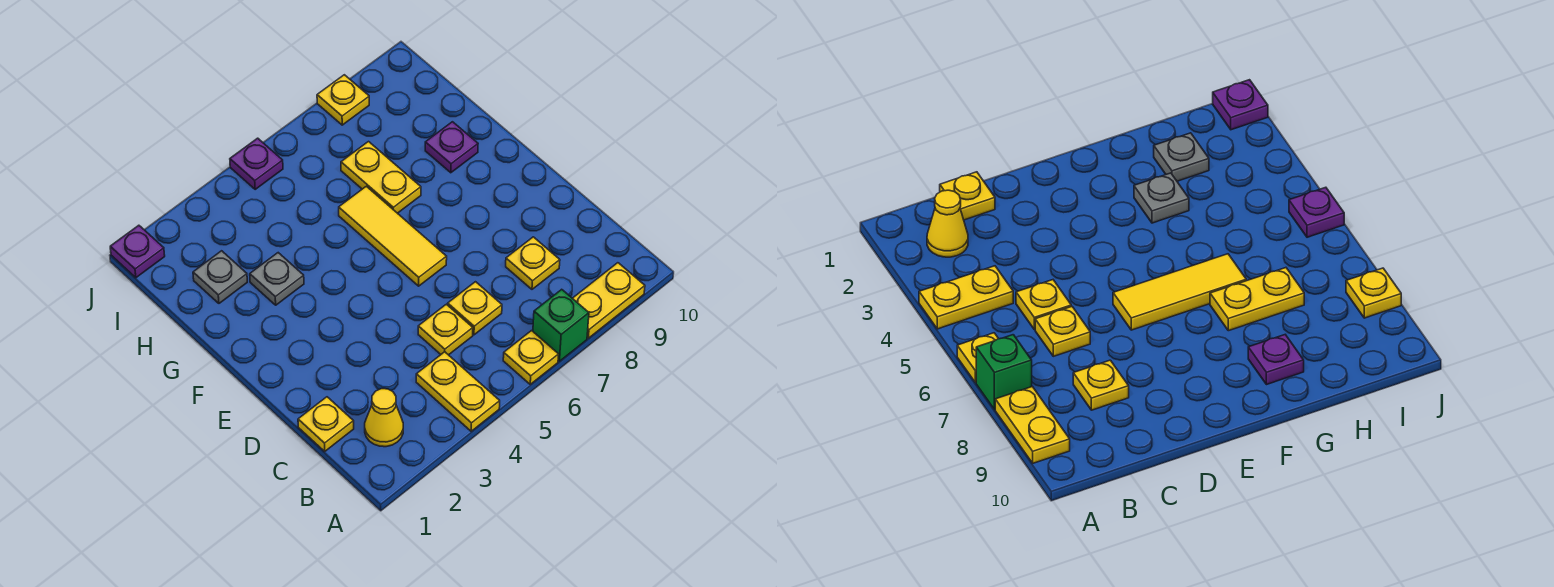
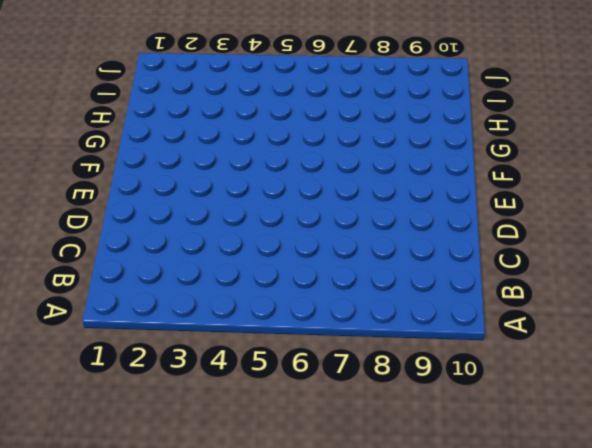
none -> yellow 1x2 plate [416,352,500,431]
none -> yellow 1x1 plate [503,331,559,384]
none -> green 1x1 brick [533,289,589,361]

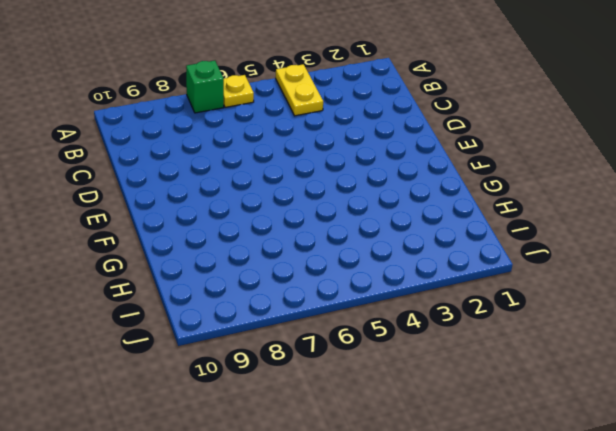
none -> yellow 1x2 plate [573,263,645,338]
none -> yellow 1x1 cone [365,389,403,447]
none -> yellow 1x1 plate [298,397,354,451]

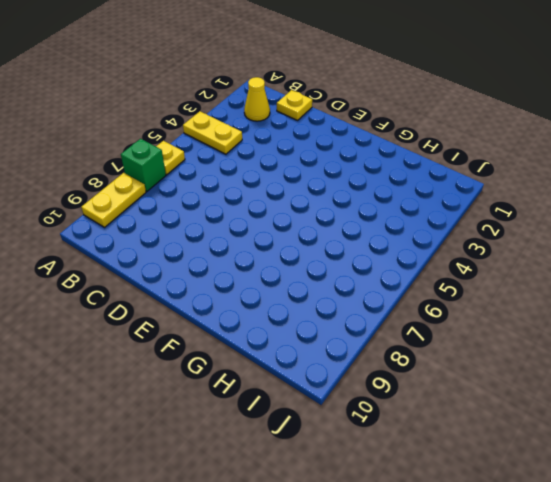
none -> yellow 1x1 plate [418,304,473,355]
none -> yellow 1x1 plate [448,282,502,335]
none -> yellow 1x1 plate [506,237,560,289]

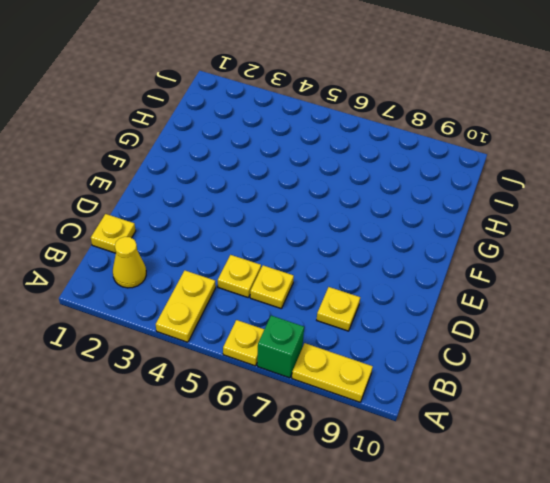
none -> yellow 1x3 tile [339,186,447,286]
none -> grey 1x1 plate [250,253,304,305]
none -> yellow 1x2 plate [341,142,421,213]

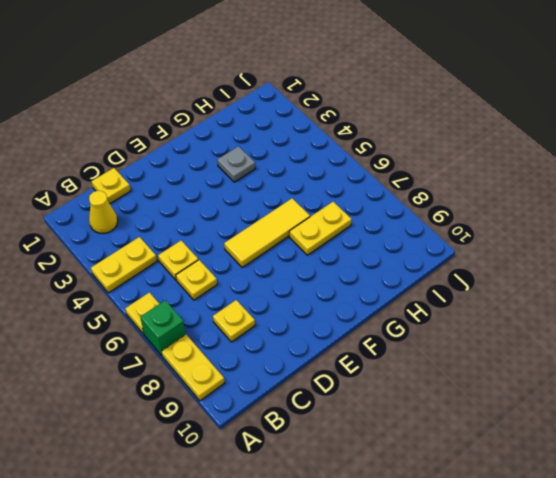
none -> purple 1x1 plate [425,122,478,173]
none -> grey 1x1 plate [193,251,247,303]
none -> purple 1x1 plate [110,225,165,278]

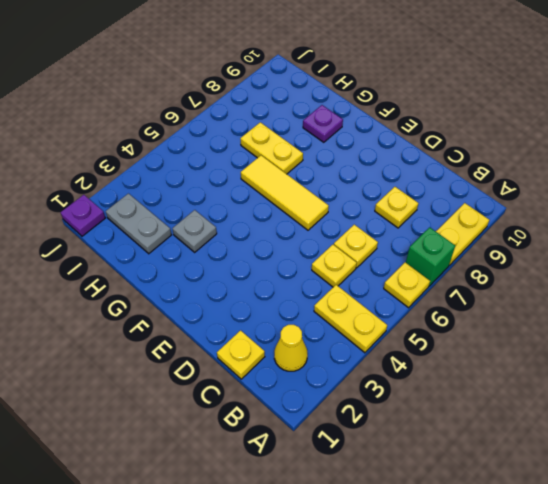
grey 1x2 plate [106,194,171,254] -> grey 1x1 plate [193,251,247,303]
none -> purple 1x1 plate [230,138,283,189]
none -> yellow 1x1 plate [317,75,369,125]

